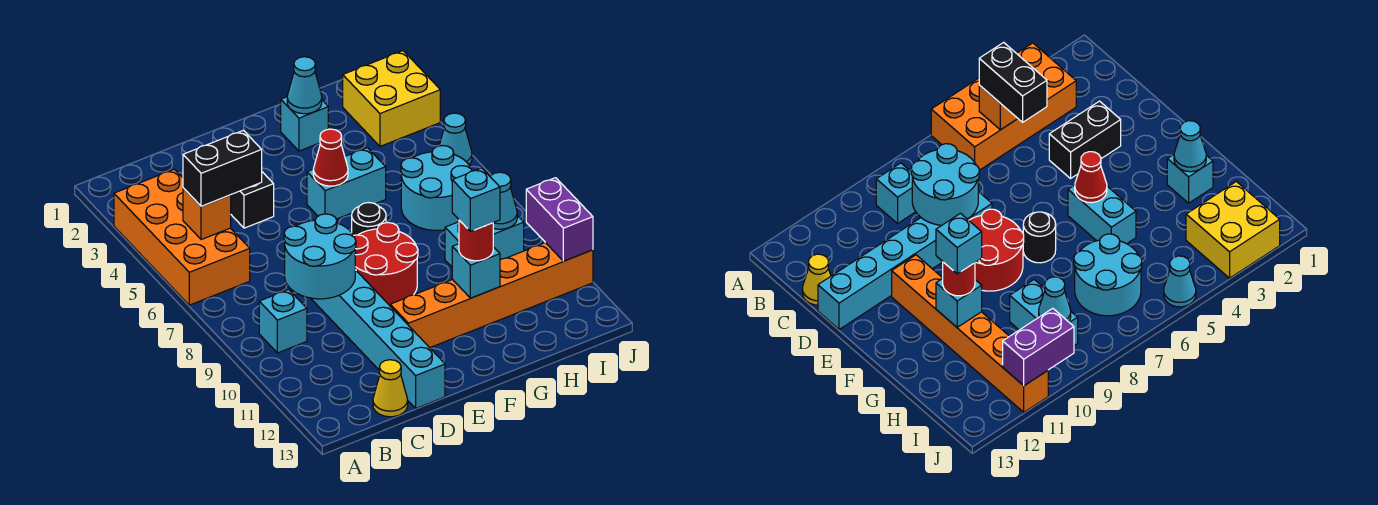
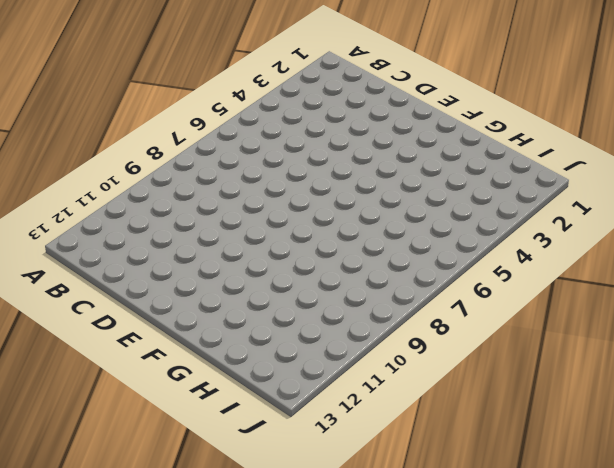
none -> orange 2x4 brick [114,169,250,305]
none -> cyan 1x1 brick [259,289,307,353]
none -> yellow 1x1 cone [373,360,408,417]

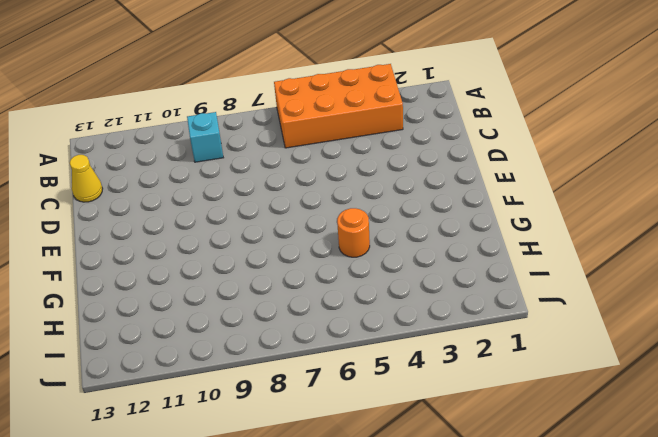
orange 1x1 round brick [337,208,370,257] -> cyan 1x2 brick [307,148,386,219]
none -> black 1x2 brick [231,172,274,228]
none -> cyan 1x6 brick [311,270,445,408]
none -> red 2x2 round brick [354,223,418,306]

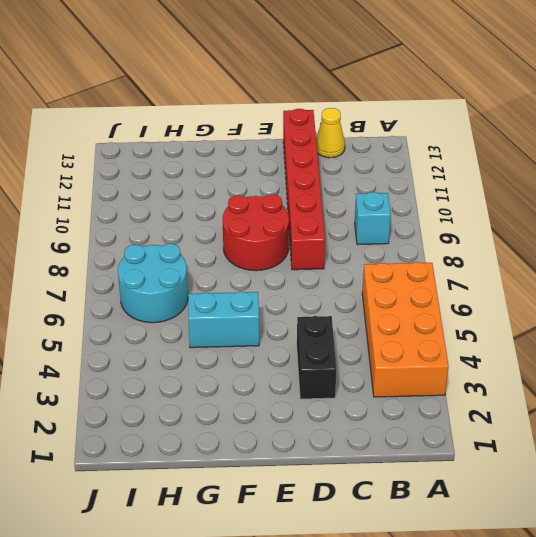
red 1x6 brick [283,109,325,270] -> cyan 1x6 brick [311,270,445,408]
none -> orange 1x6 brick [390,243,593,348]
none -> black 1x1 round brick [352,203,386,235]
none -> cyan 1x1 brick [281,97,328,151]

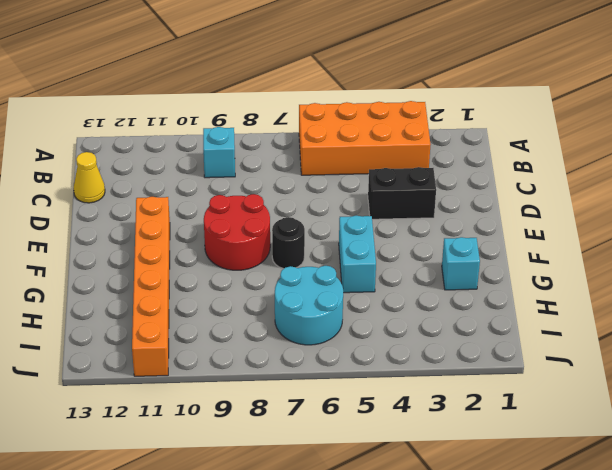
none -> cyan 1x6 brick [311,270,445,408]
none -> cyan 1x2 brick [445,216,524,267]
none -> yellow 2x2 brick [343,51,440,146]

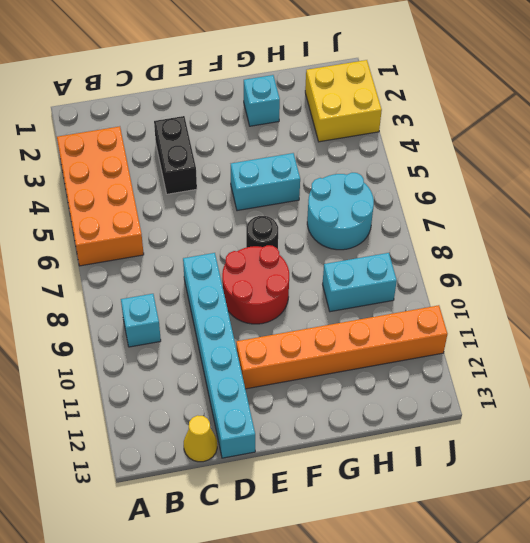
none -> cyan 1x1 cone [439,113,472,165]
none -> orange 1x1 brick [183,188,231,240]
none -> cyan 2x2 round brick [284,214,356,299]

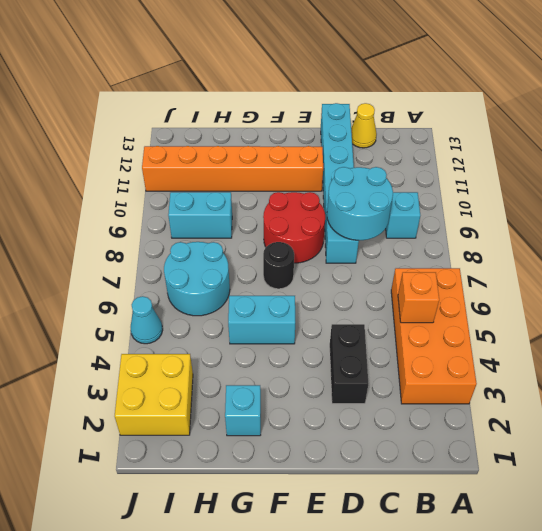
none -> red 1x1 cone [313,129,348,186]
none -> cyan 1x1 cone [287,57,322,114]
none -> cyan 1x1 brick [452,244,500,298]

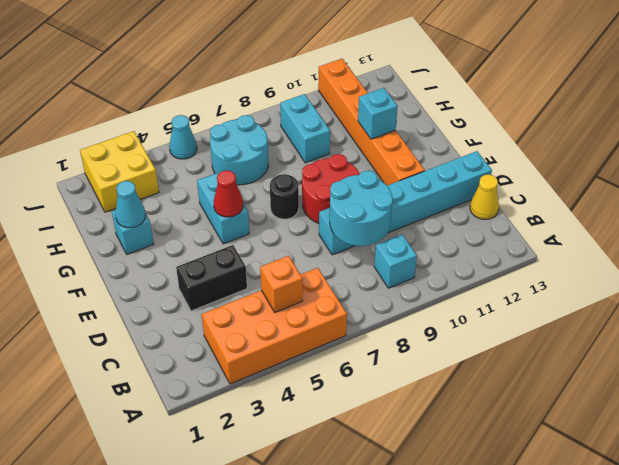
none -> cyan 1x1 cone [490,172,517,229]
none -> purple 1x2 brick [526,178,593,261]
none -> black 1x2 brick [183,130,262,206]

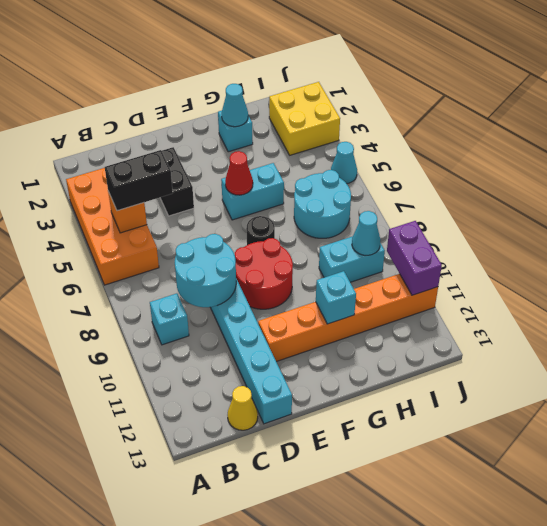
none -> red 1x1 round brick [459,220,493,261]
none -> cyan 1x1 brick [452,168,500,232]

